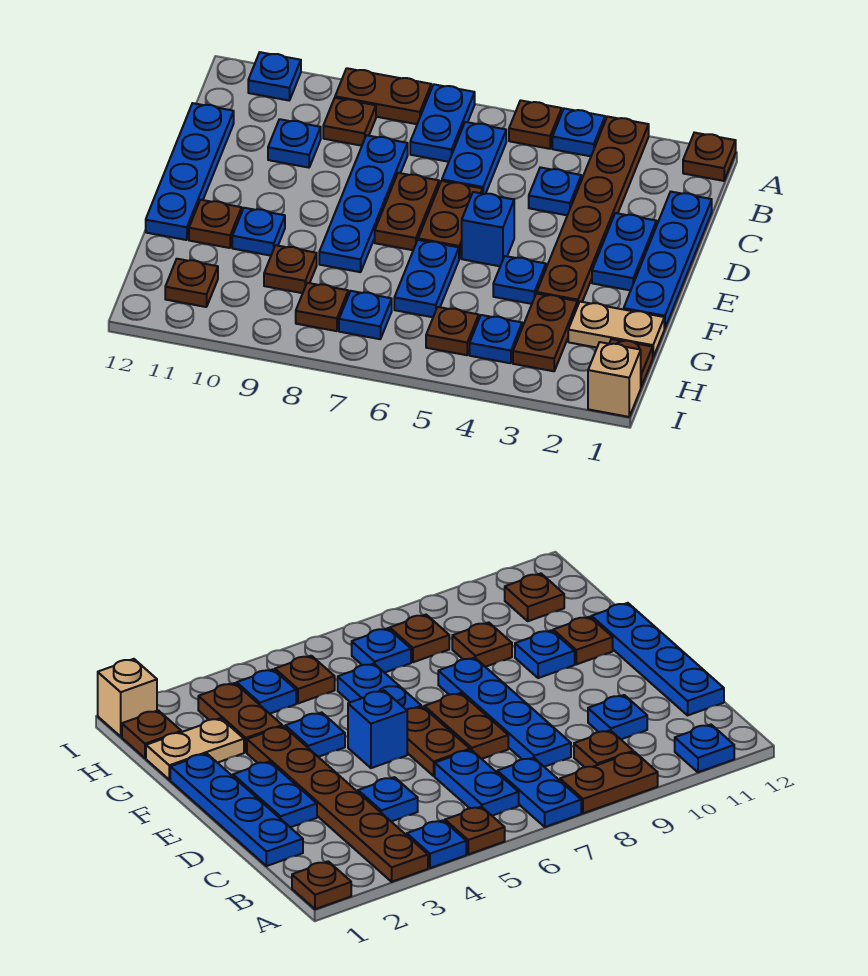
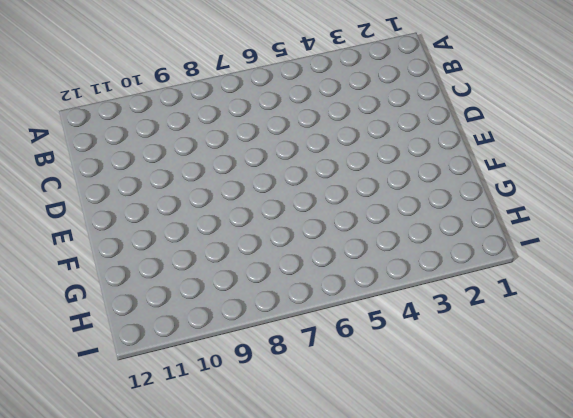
none -> brown 1x1 plate [683,133,736,181]
none -> brown 1x6 plate [537,116,649,304]
none -> blue 1x1 plate [552,109,605,156]
none -> brown 1x1 plate [509,100,562,149]

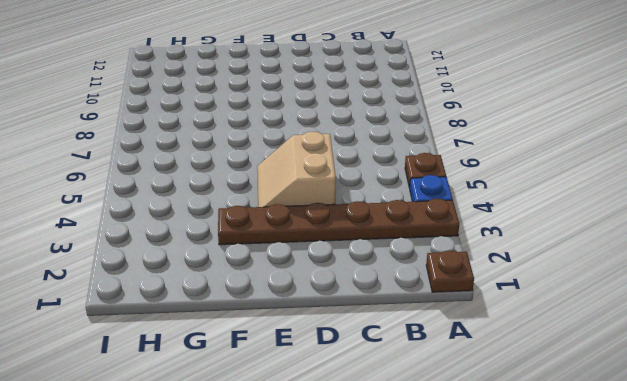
tan 2x2 slope [257,132,336,207] -> blue 1x1 brick [462,192,514,266]
none -> blue 1x2 plate [410,84,475,162]
none -> brown 1x2 plate [335,68,431,124]
none -> blue 1x1 plate [248,52,301,100]
none -> blue 1x2 plate [442,122,506,194]

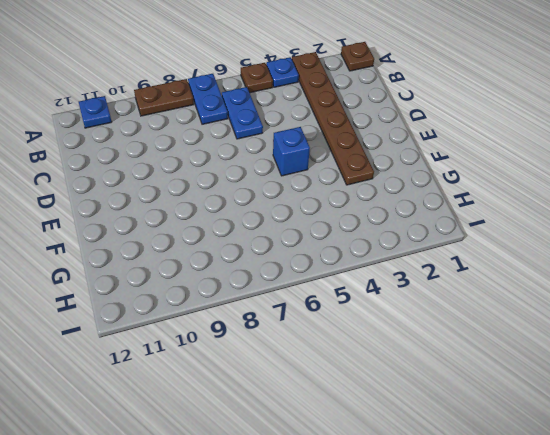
none -> brown 1x1 plate [323,98,376,146]
none -> blue 1x4 plate [624,192,712,328]
none -> blue 1x1 plate [529,167,581,215]
none -> blue 1x4 plate [319,135,408,272]

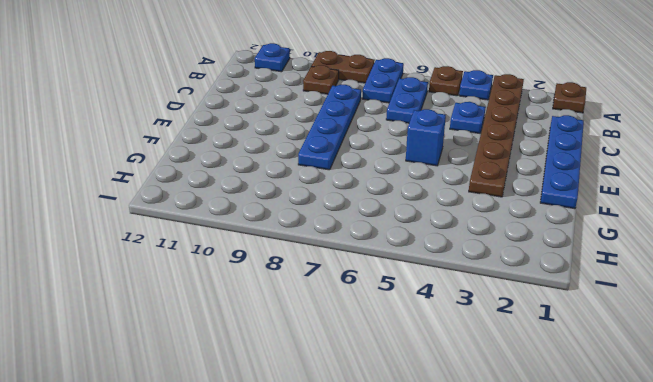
none -> blue 1x1 plate [268,119,321,168]
none -> blue 1x4 plate [146,103,234,240]
none -> blue 1x2 plate [592,213,657,290]
none -> brown 1x2 plate [418,181,483,259]

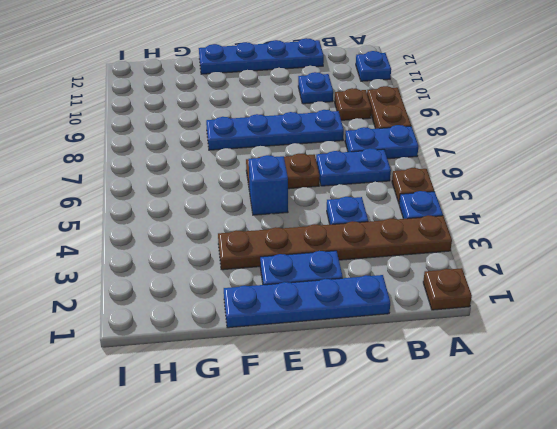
none -> brown 1x2 plate [375,173,439,250]
none -> blue 1x1 plate [493,256,546,304]
none -> blue 1x2 plate [394,240,459,317]
none -> blue 1x1 plate [232,208,285,256]

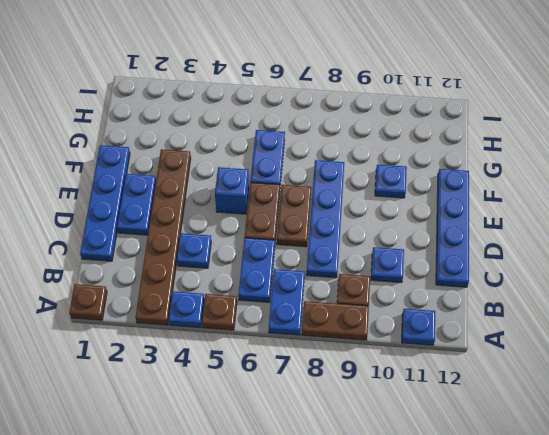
none -> blue 1x1 plate [493,256,546,304]
none -> brown 1x1 plate [189,200,242,248]
none -> tan 1x2 plate [568,302,664,357]
none -> brown 1x2 plate [513,293,578,371]

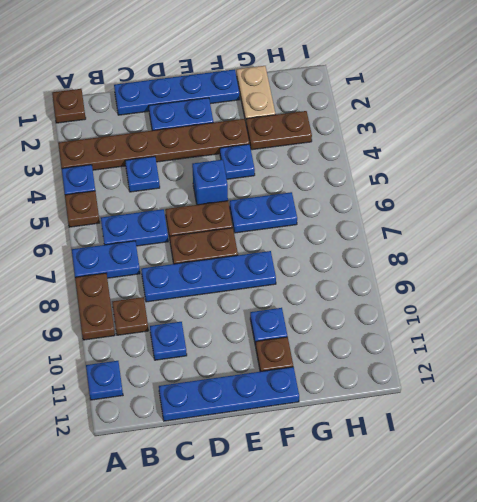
none -> brown 1x1 plate [264,245,317,293]
none -> brown 1x1 plate [609,339,653,387]
none -> blue 1x1 plate [470,315,522,363]
none -> brown 1x1 plate [426,307,479,355]

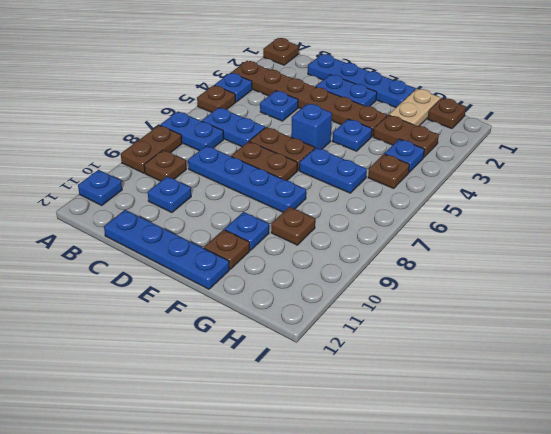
none -> blue 1x1 plate [339,291,392,339]
none -> brown 1x1 plate [296,283,348,331]
none -> brown 1x1 plate [165,259,218,307]
none -> tan 1x1 brick [588,342,641,417]

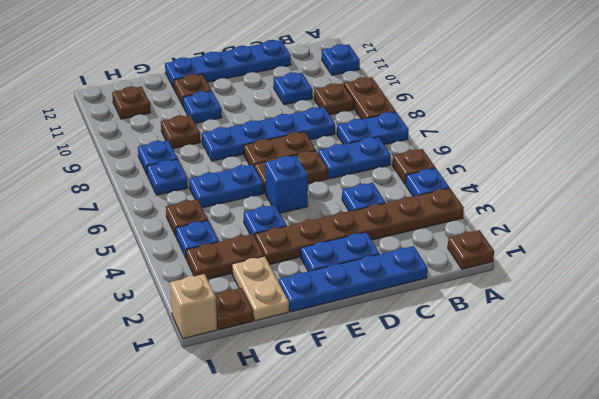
blue 1x1 plate [138,140,177,174] -> brown 1x1 plate [296,283,348,331]

